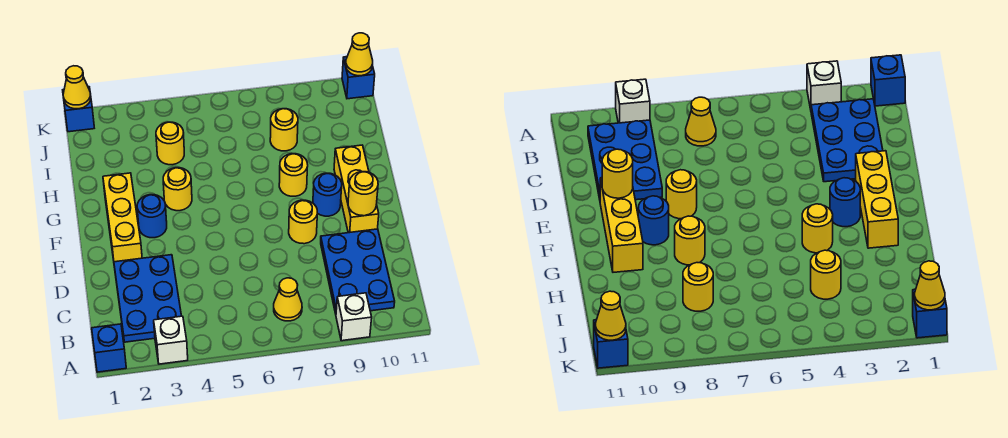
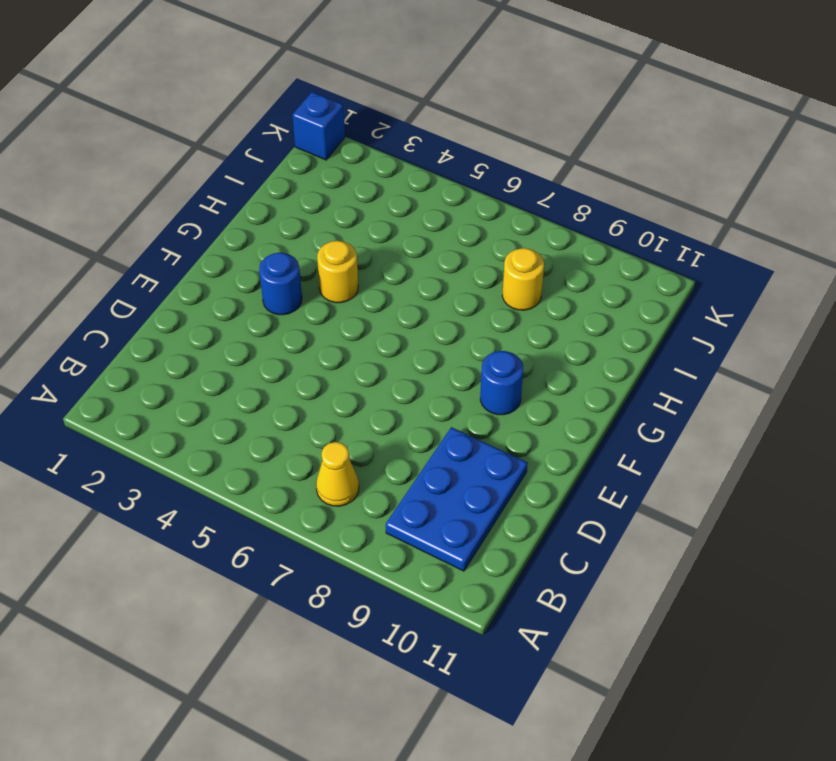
none -> blue 1x1 brick [92,324,126,372]
none -> white 1x1 brick [154,316,188,364]
none -> white 1x1 brick [336,293,372,341]

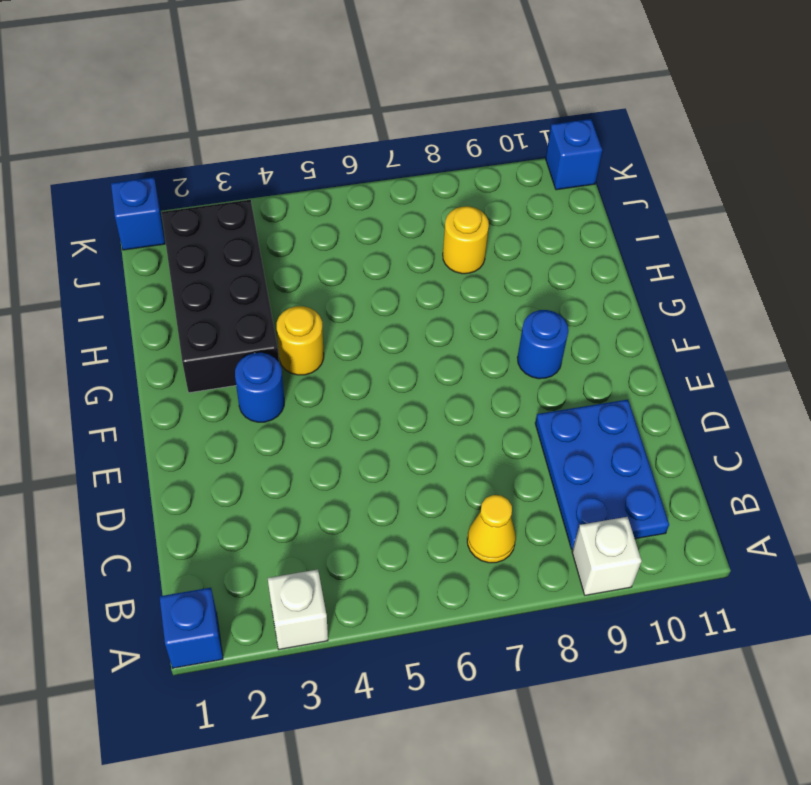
black 2x4 brick [161,200,279,393] -> yellow 1x3 brick [103,173,142,262]
none -> blue 2x3 plate [114,255,181,342]
none -> yellow 1x1 round brick [289,200,317,244]
none -> yellow 1x3 brick [334,145,379,233]

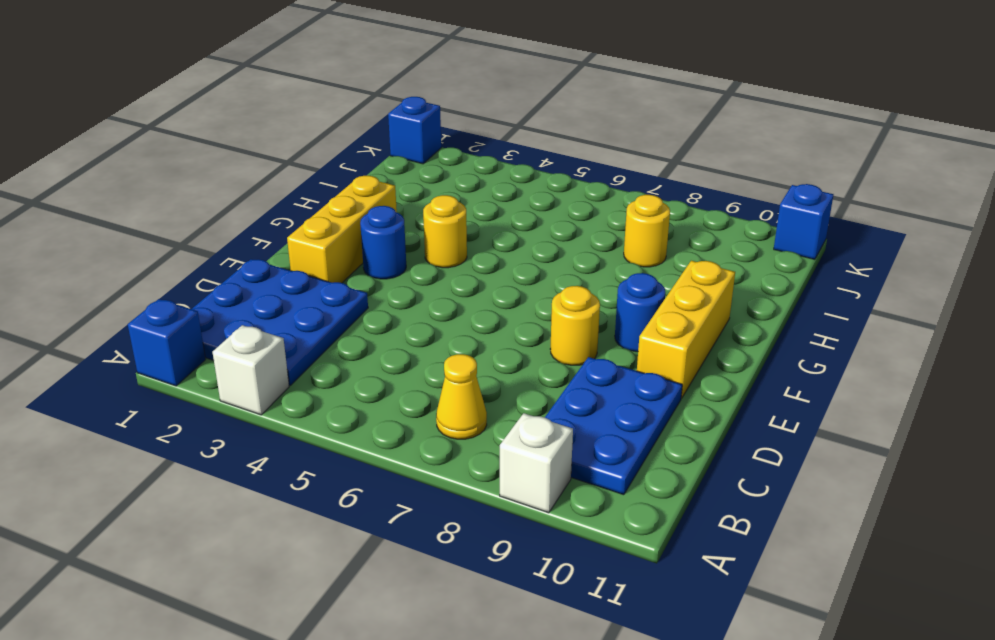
blue 3x3 plate [192,259,368,386] -> blue 2x3 plate [114,255,181,342]
none -> yellow 1x1 round brick [279,154,308,196]
none -> yellow 1x1 round brick [156,122,184,165]
none -> yellow 1x1 round brick [348,172,378,216]

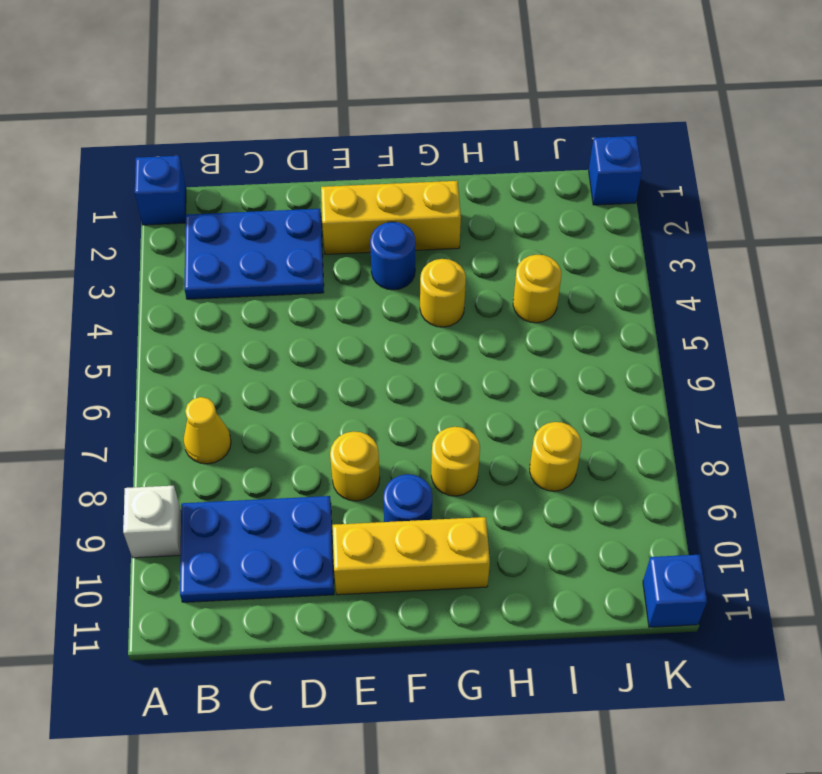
none -> white 1x1 brick [154,316,188,364]
none -> yellow 1x1 round brick [348,172,378,216]
none -> yellow 1x1 cone [63,66,91,109]

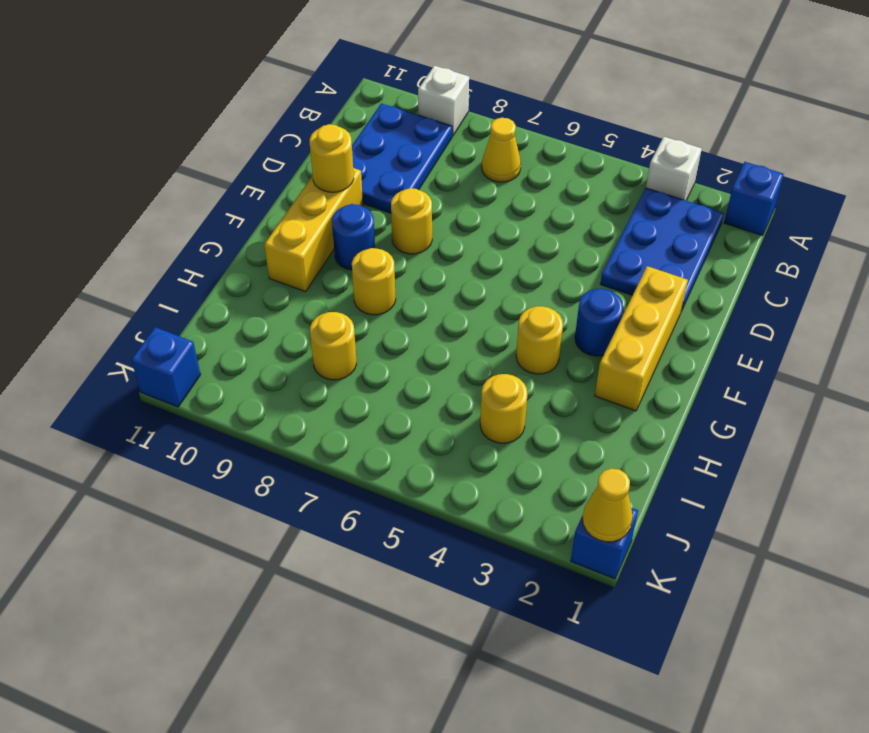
none -> yellow 1x1 cone [346,33,373,76]

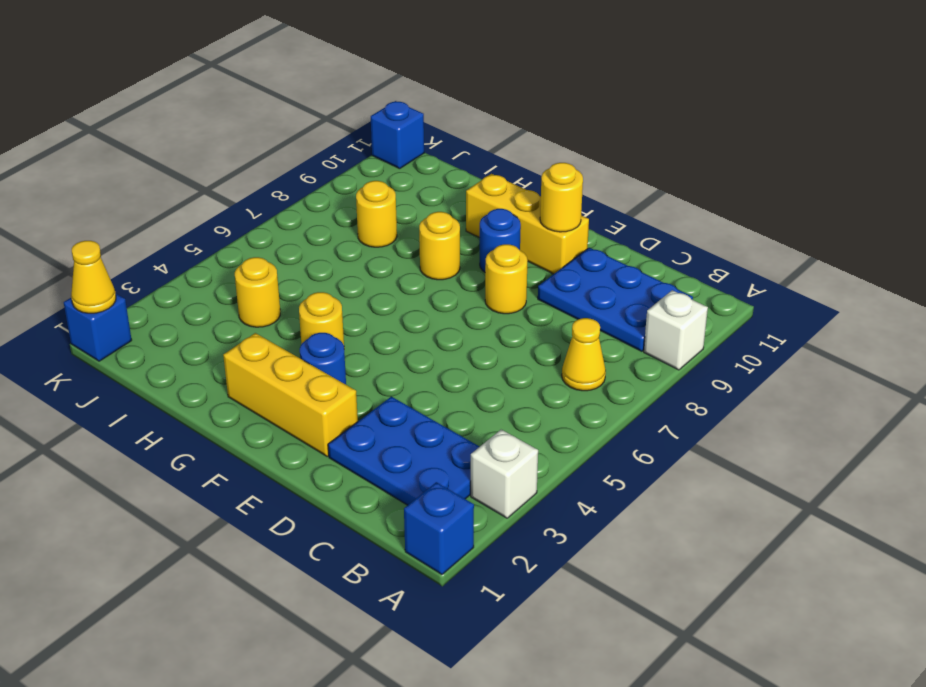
none -> yellow 1x1 cone [346,33,373,76]

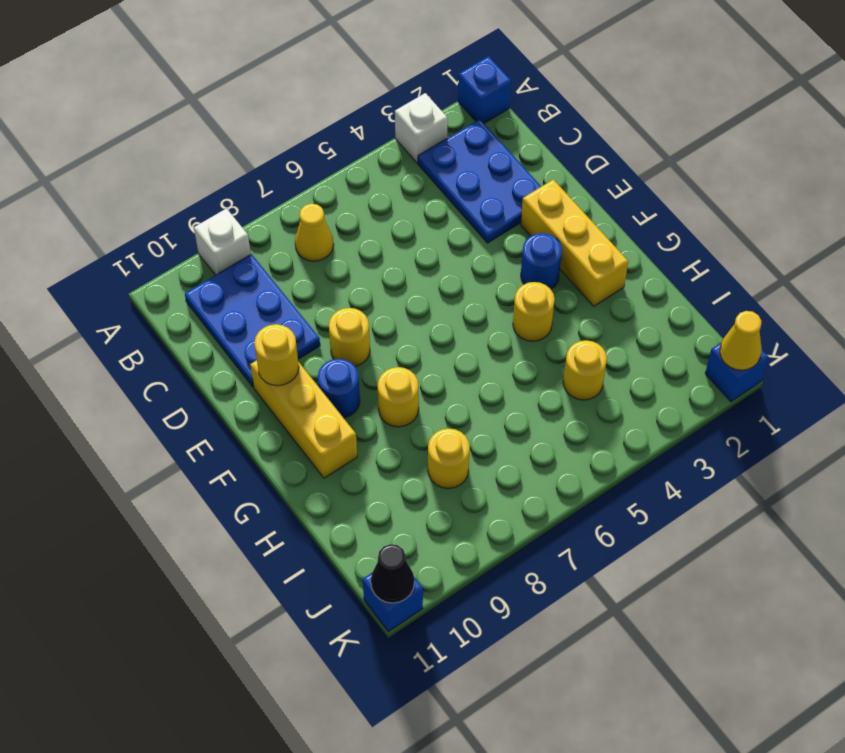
black 1x1 cone [371,544,414,603] -> yellow 1x1 cone [346,33,373,76]

